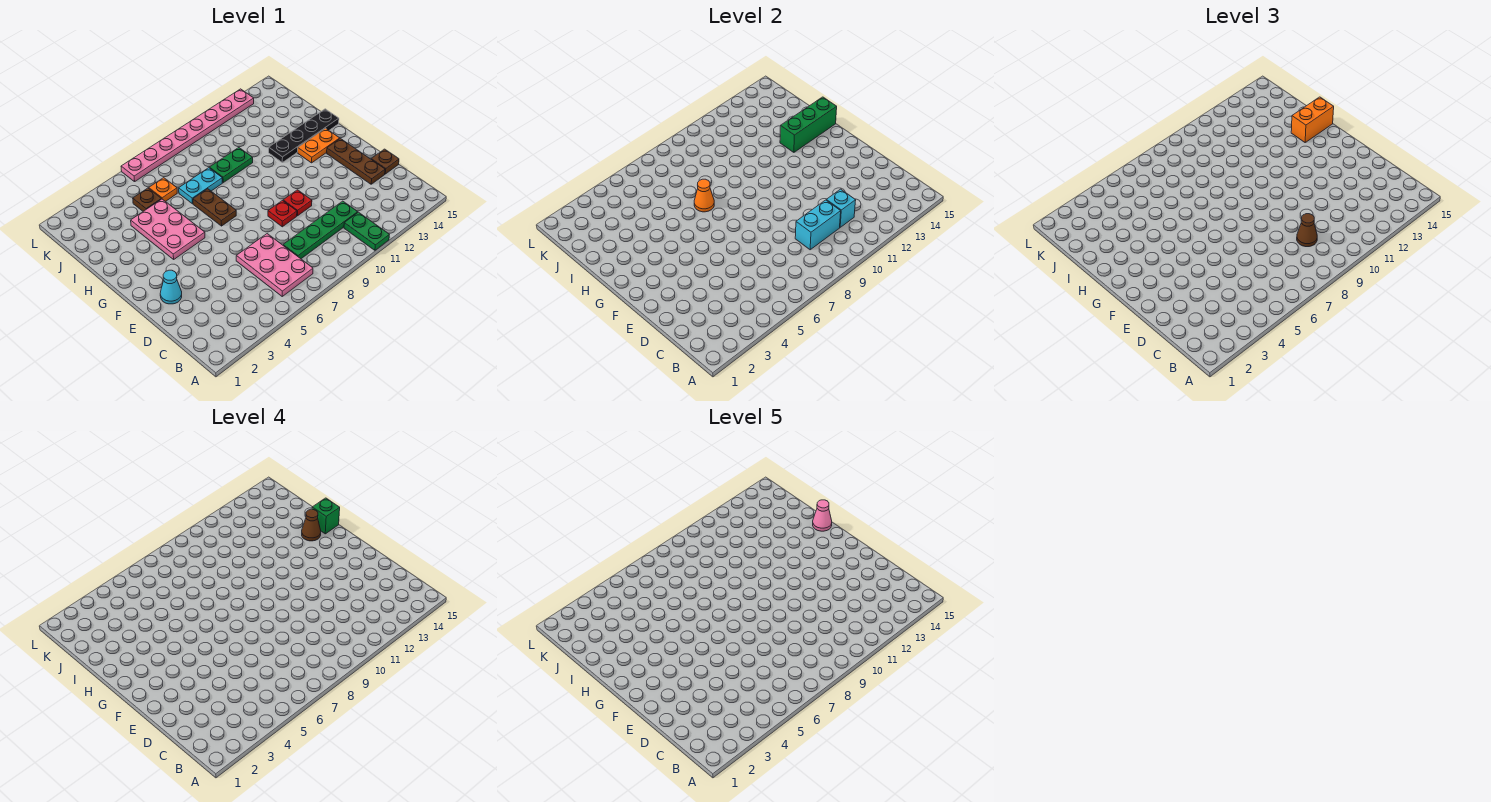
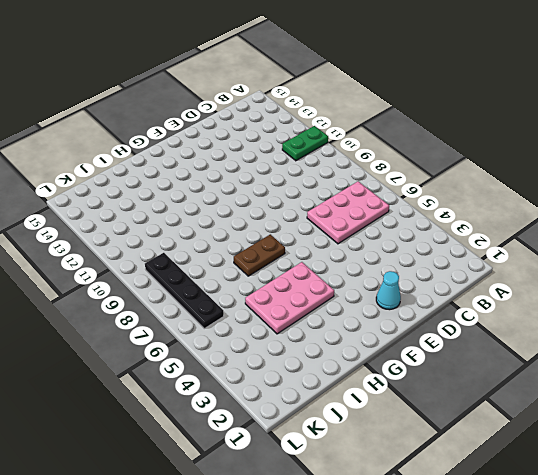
black 1x4 plate [145,253,224,329] -> black 1x4 plate moved to [269,109,339,162]
none -> green 1x4 plate [283,201,358,259]
none -> brown 1x3 plate [327,139,385,184]
none -> brown 1x1 plate [371,149,399,174]

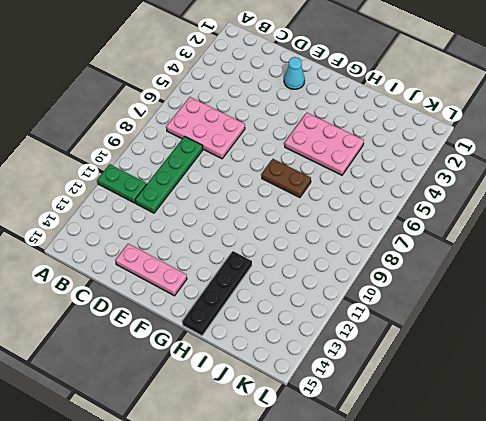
pink 1x3 plate [116,244,187,296] -> brown 1x3 plate [327,139,385,184]
none -> brown 1x1 plate [371,149,399,174]
none -> red 1x1 plate [268,201,297,227]
none -> red 1x1 plate [283,190,312,216]

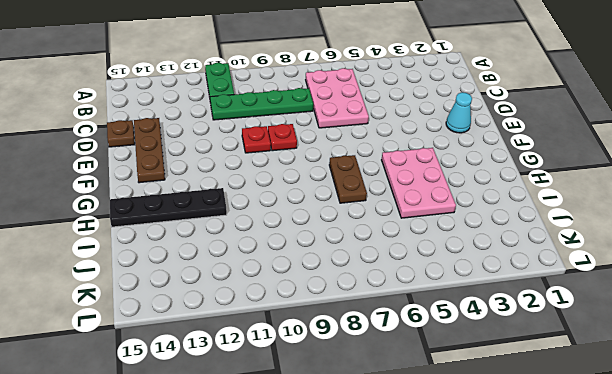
none -> orange 1x2 plate [298,128,340,163]
none -> cyan 1x2 plate [179,168,222,204]
none -> green 1x2 plate [210,148,253,183]

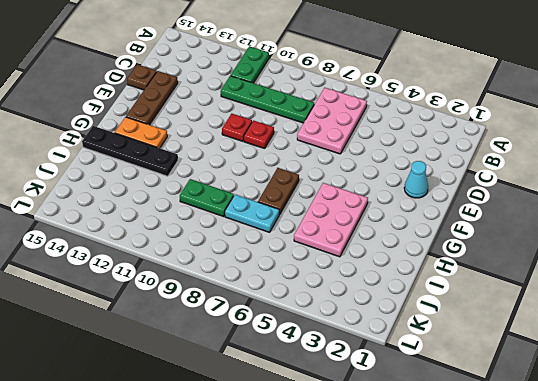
none -> brown 1x1 plate [133,188,161,211]
none -> orange 1x1 plate [149,178,177,202]
none -> pink 1x8 plate [121,89,254,182]

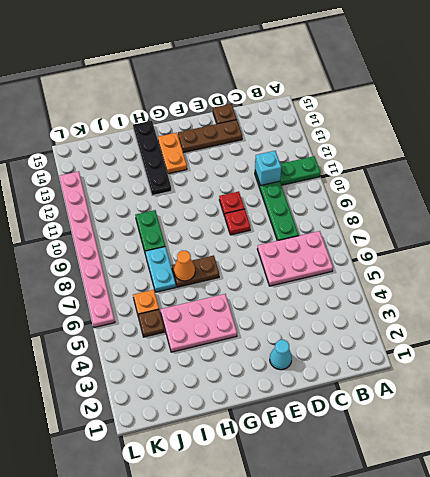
none -> cyan 1x2 brick [795,200,841,250]
none -> green 1x3 brick [780,97,837,152]
none -> brown 1x1 cone [1297,214,1317,247]

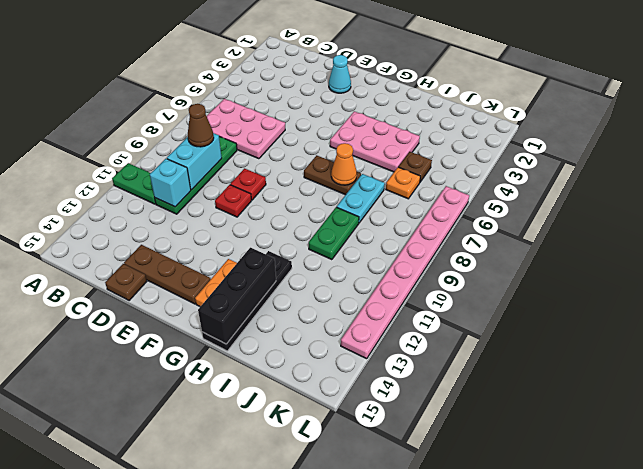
black 1x3 brick [198,248,276,344] -> green 1x3 brick [780,97,837,152]
none -> orange 1x2 brick [1291,97,1334,142]
none -> brown 1x1 cone [302,509,321,541]
none -> green 1x1 brick [312,498,340,534]

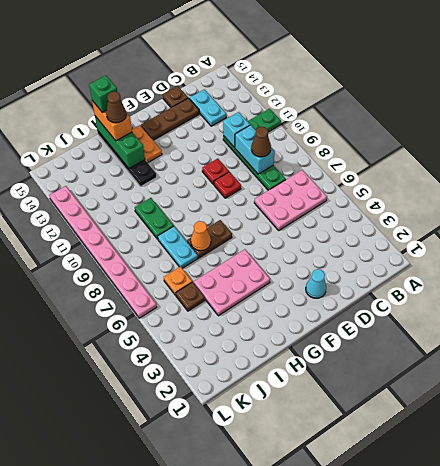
cyan 1x2 plate [189,89,226,126] -> none
none -> pink 1x1 cone [813,500,832,531]

